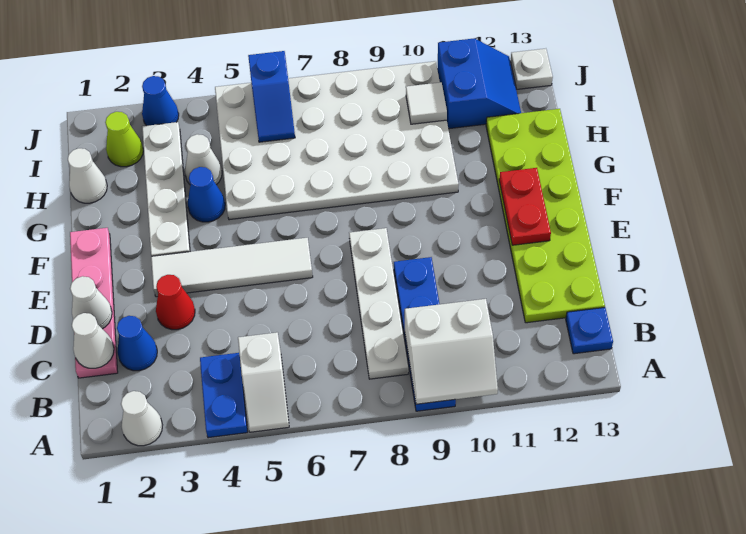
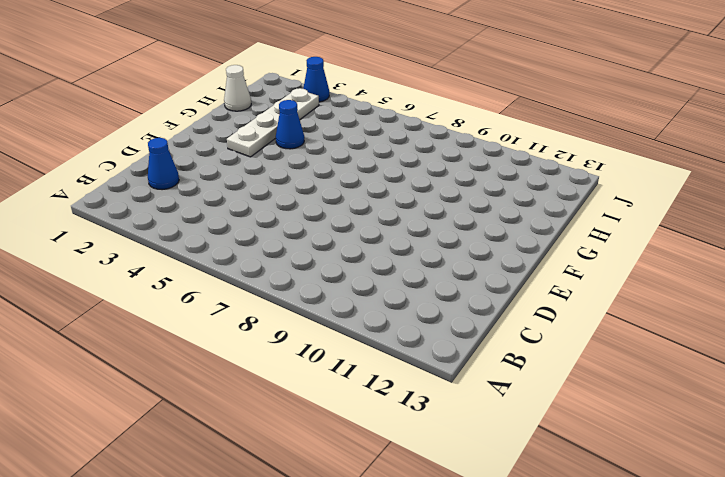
none -> white 1x1 cone [121,391,162,446]
none -> blue 1x2 plate [200,353,247,438]
none -> white 1x2 slope [238,332,289,432]

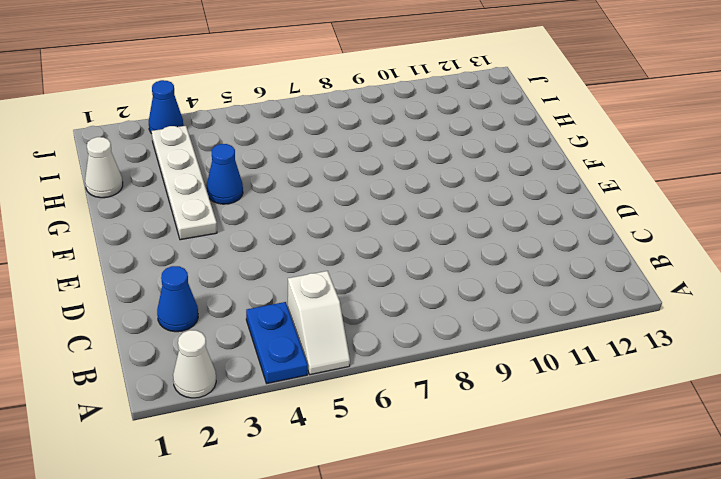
none -> blue 1x4 plate [394,257,456,411]
none -> white 1x4 plate [349,228,408,379]
none -> blue 1x1 plate [566,307,613,354]

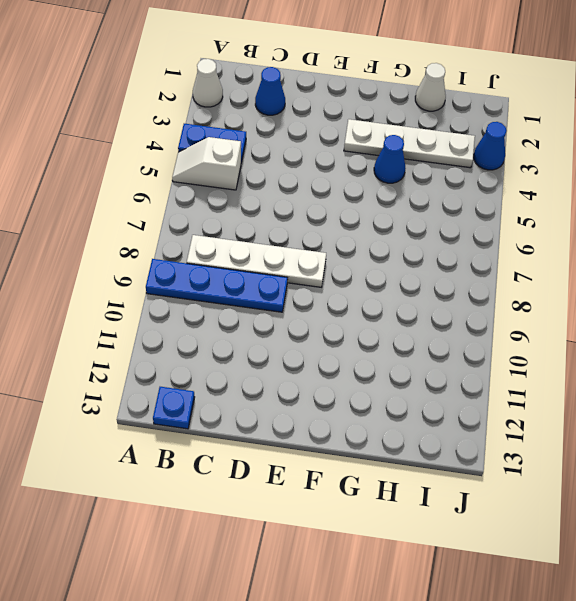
none -> pink 1x4 plate [70,228,118,378]
none -> lime 2x6 plate [486,109,605,323]
none -> red 1x1 cone [156,275,195,330]

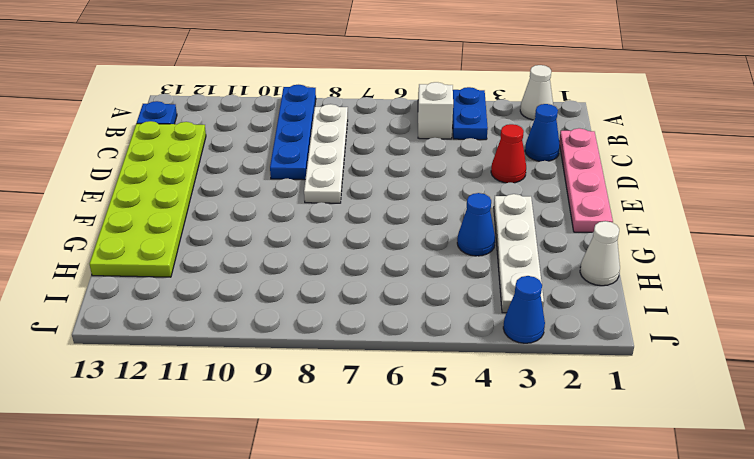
none -> white 1x4 tile [151,238,313,297]
none -> white 4x6 plate [215,61,459,220]
none -> white 1x1 cone [185,134,222,185]

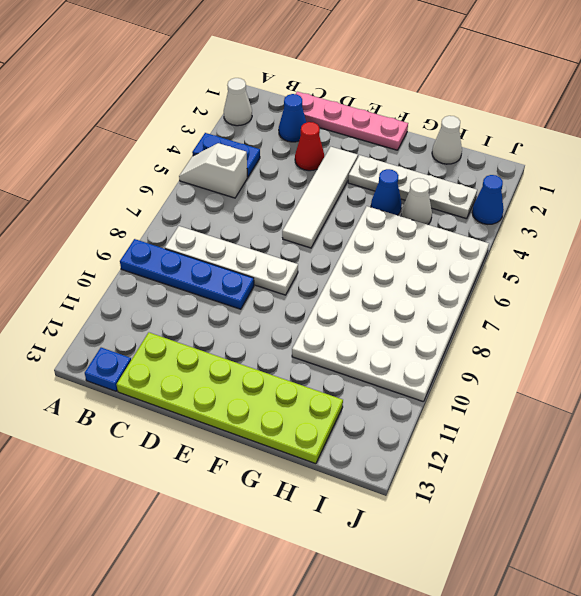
none -> lime 1x1 cone [105,112,143,167]
none -> blue 2x2 slope [437,38,521,129]
none -> white 1x1 plate [511,49,553,89]

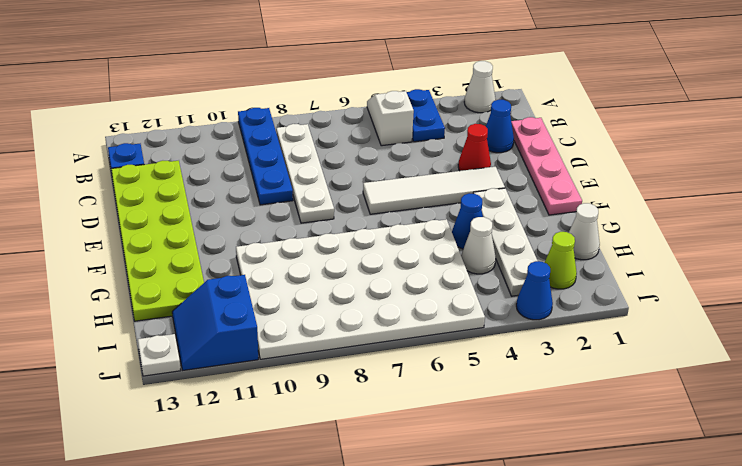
none -> white 2x2 slope [405,299,498,404]
none -> white 1x1 cone [72,313,114,368]
none -> white 1x1 cone [70,276,112,329]

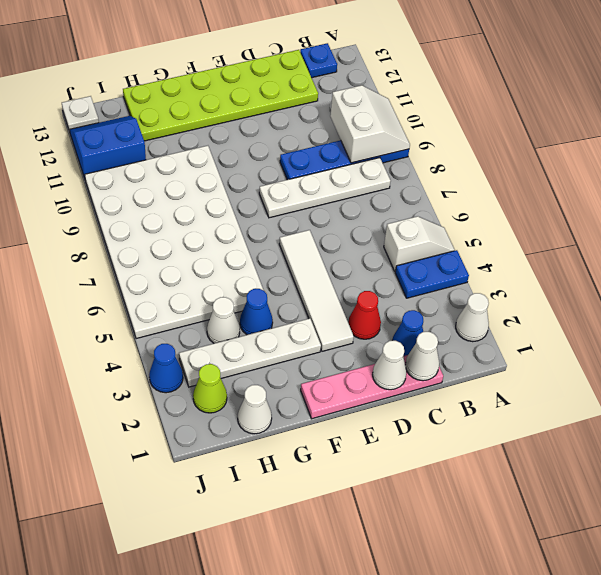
none -> red 1x2 plate [499,168,551,245]
none -> blue 1x2 slope [248,51,295,142]
none -> white 1x1 tile [406,82,447,124]

